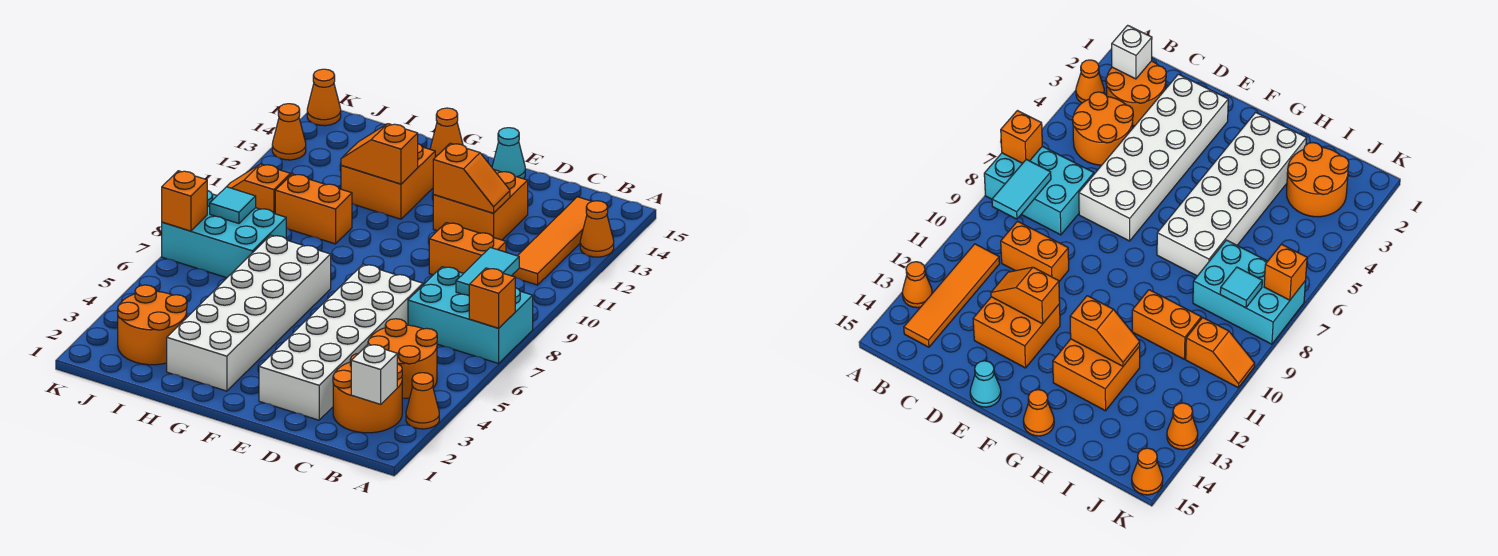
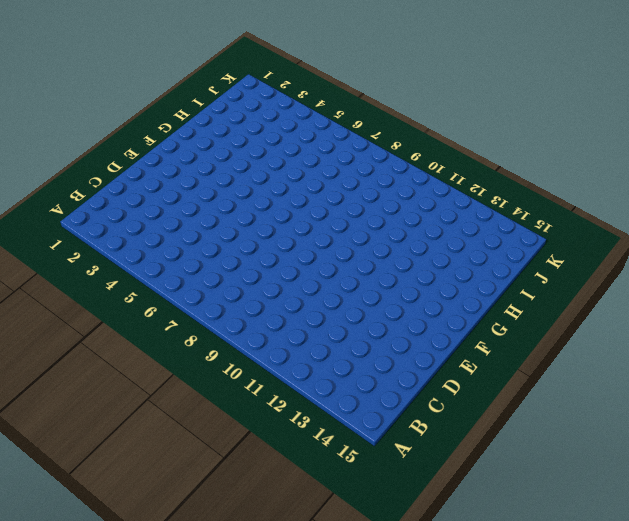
none -> orange 1x1 cone [406,373,439,429]
none -> cyan 2x3 brick [408,267,533,363]
none -> orange 1x1 cone [580,201,614,257]

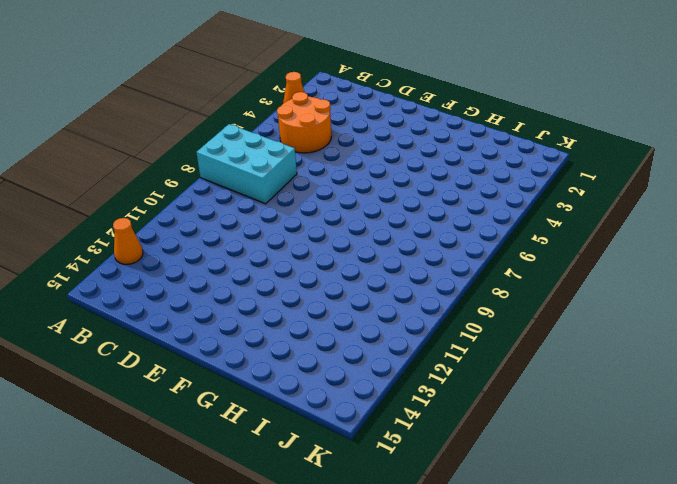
none -> orange 2x2 round brick [333,354,402,433]
none -> orange 1x4 tile [512,197,592,285]
none -> orange 1x2 brick [429,223,506,275]

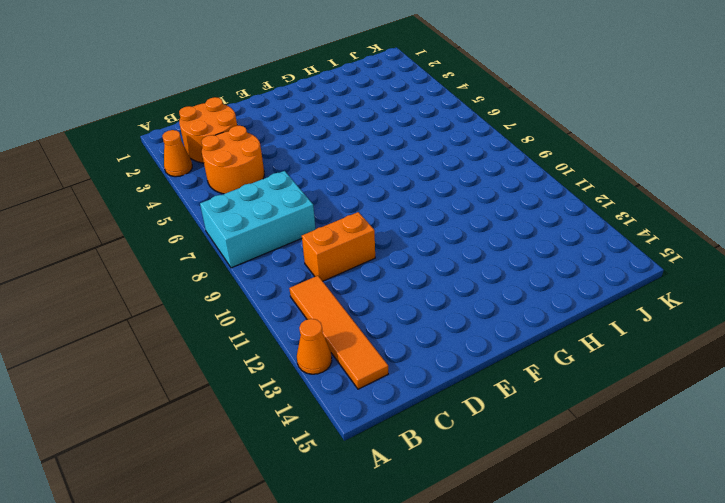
none -> white 2x6 brick [259,264,423,420]
none -> orange 2x2 brick [433,170,528,240]
none -> cyan 1x1 cone [492,128,525,179]

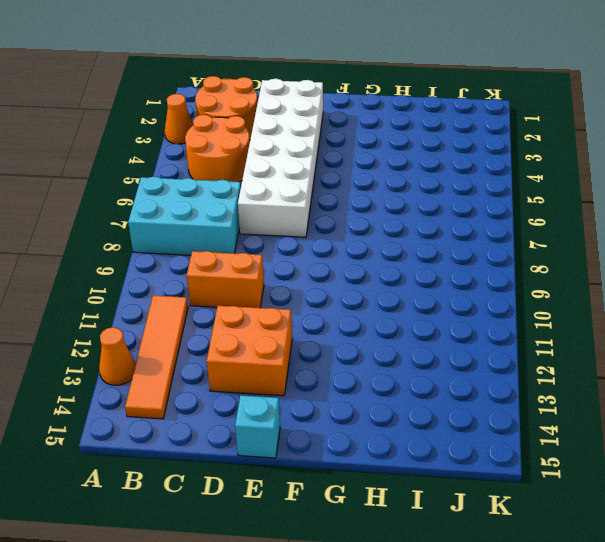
cyan 1x1 brick [235,395,280,458] -> cyan 1x1 cone [492,128,525,179]
none -> white 2x6 brick [167,235,331,391]
none -> orange 2x2 brick [341,144,435,219]
none -> orange 1x1 cone [430,108,463,157]

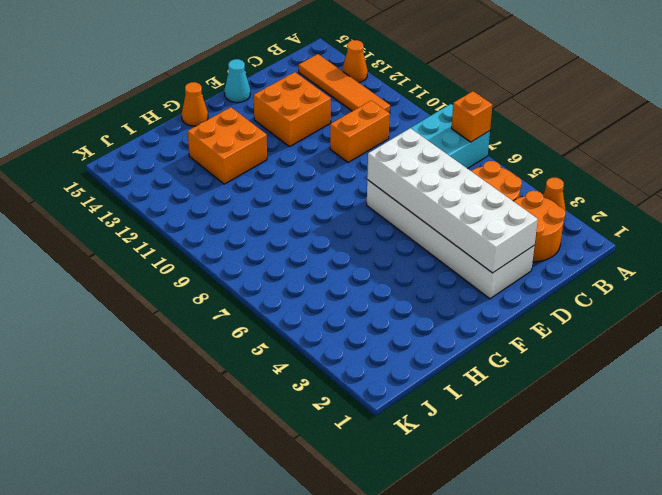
white 2x6 brick [367,128,538,273] -> white 2x6 brick moved to [167,235,331,391]
none -> orange 1x2 brick [275,174,352,244]
none -> orange 2x2 round brick [118,285,187,365]
none -> cyan 2x3 brick [162,190,286,278]

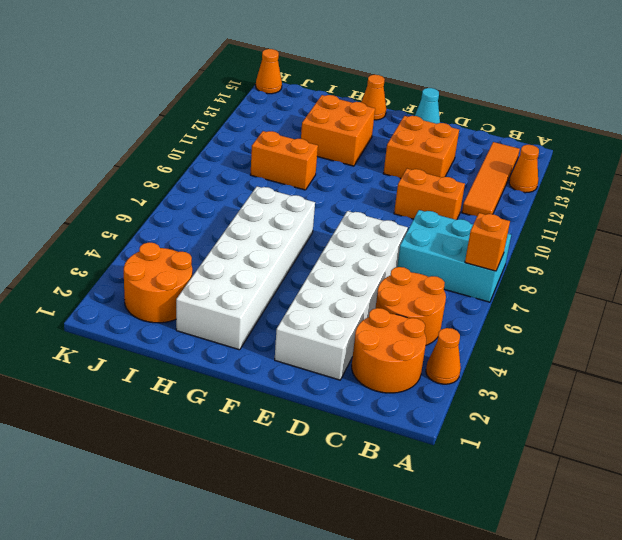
none -> cyan 2x3 brick [162,190,286,278]
none -> orange 1x2 slope [227,164,291,214]
none -> orange 1x1 cone [272,104,306,160]

